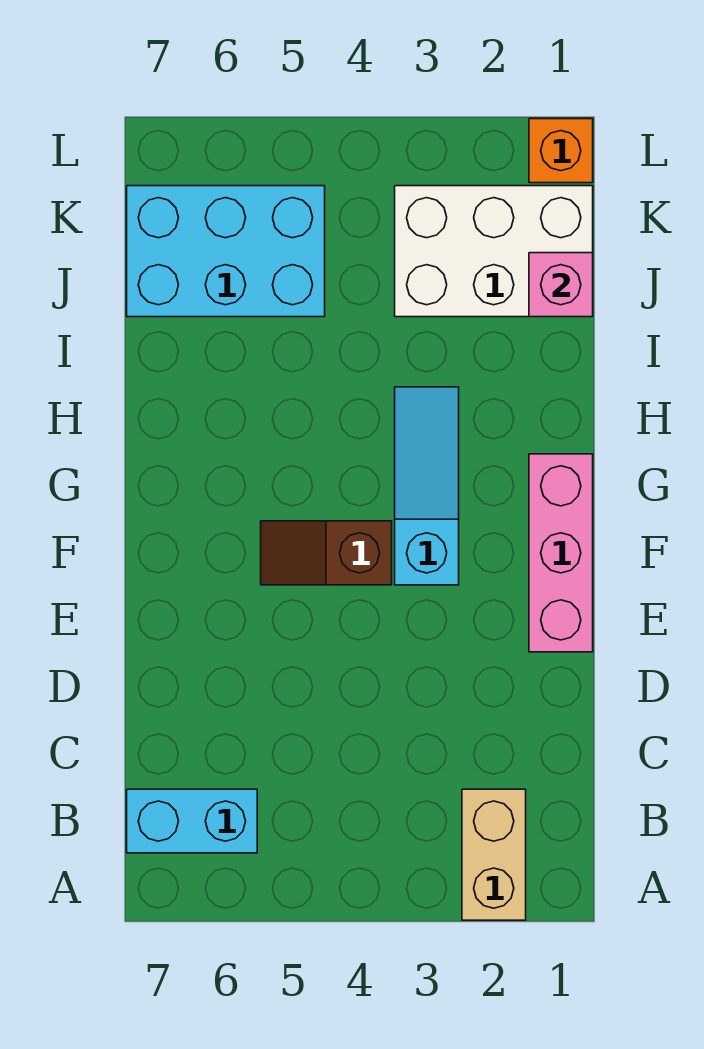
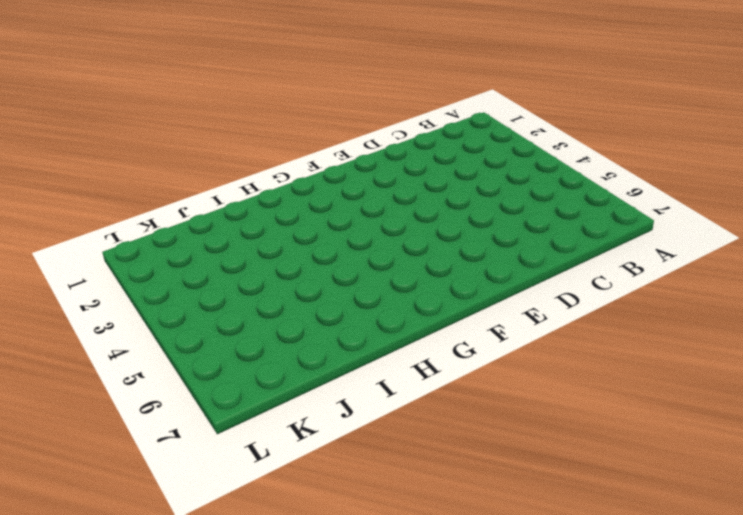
none -> tan 1x2 brick [462,789,526,920]
none -> cyan 1x2 brick [127,789,257,853]

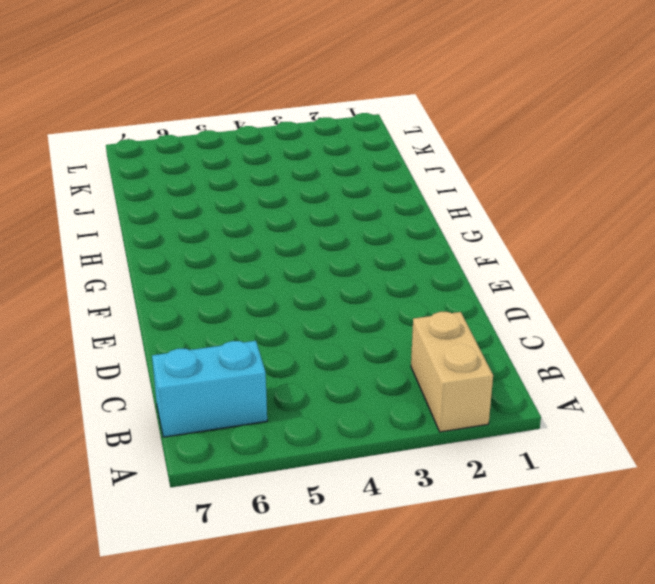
none -> pink 1x3 brick [529,454,593,652]
none -> cyan 1x3 slope [395,387,459,585]

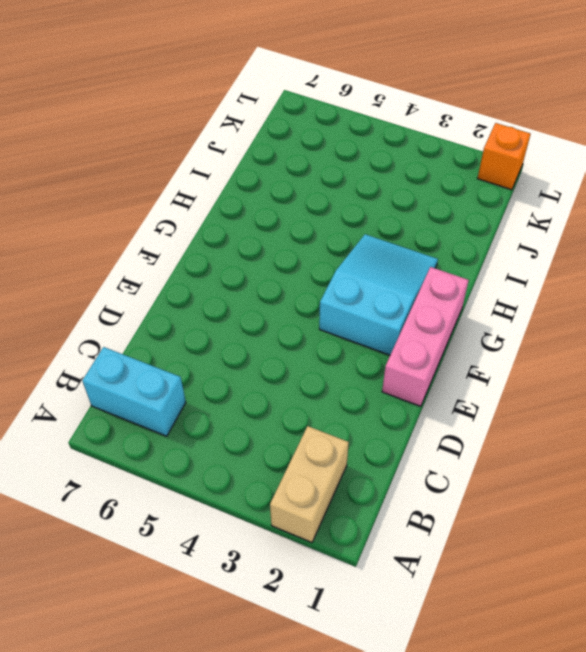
cyan 2x3 slope [319,234,438,355] -> cyan 1x3 slope [395,387,459,585]
none -> brown 1x2 slope [261,521,392,585]
none -> white 2x3 brick [395,186,593,317]

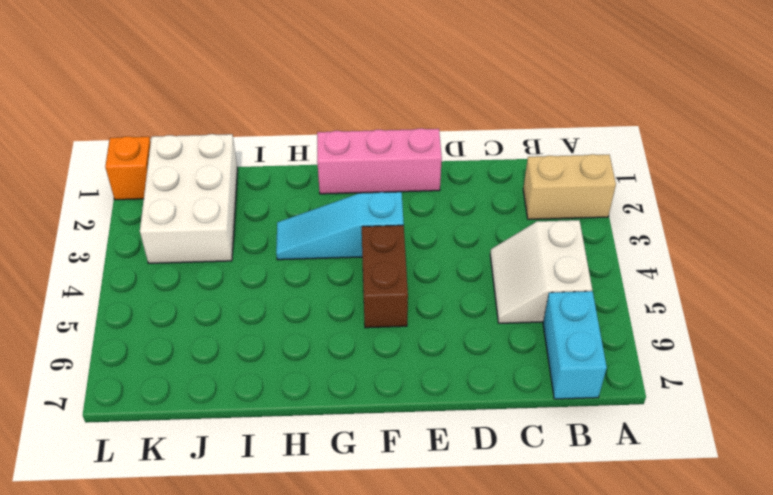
white 2x2 slope [490,220,592,323] -> none
brown 1x2 brick [362,225,408,328] -> brown 1x2 slope [261,521,392,585]
none -> cyan 2x3 brick [127,186,325,317]
none -> pink 1x1 brick [529,253,593,317]

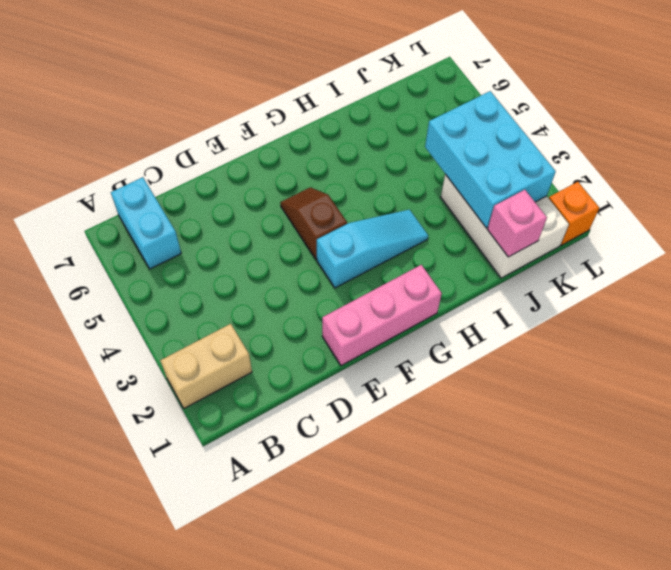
cyan 2x3 brick [425,91,556,228] -> cyan 2x3 brick moved to [127,186,325,317]

